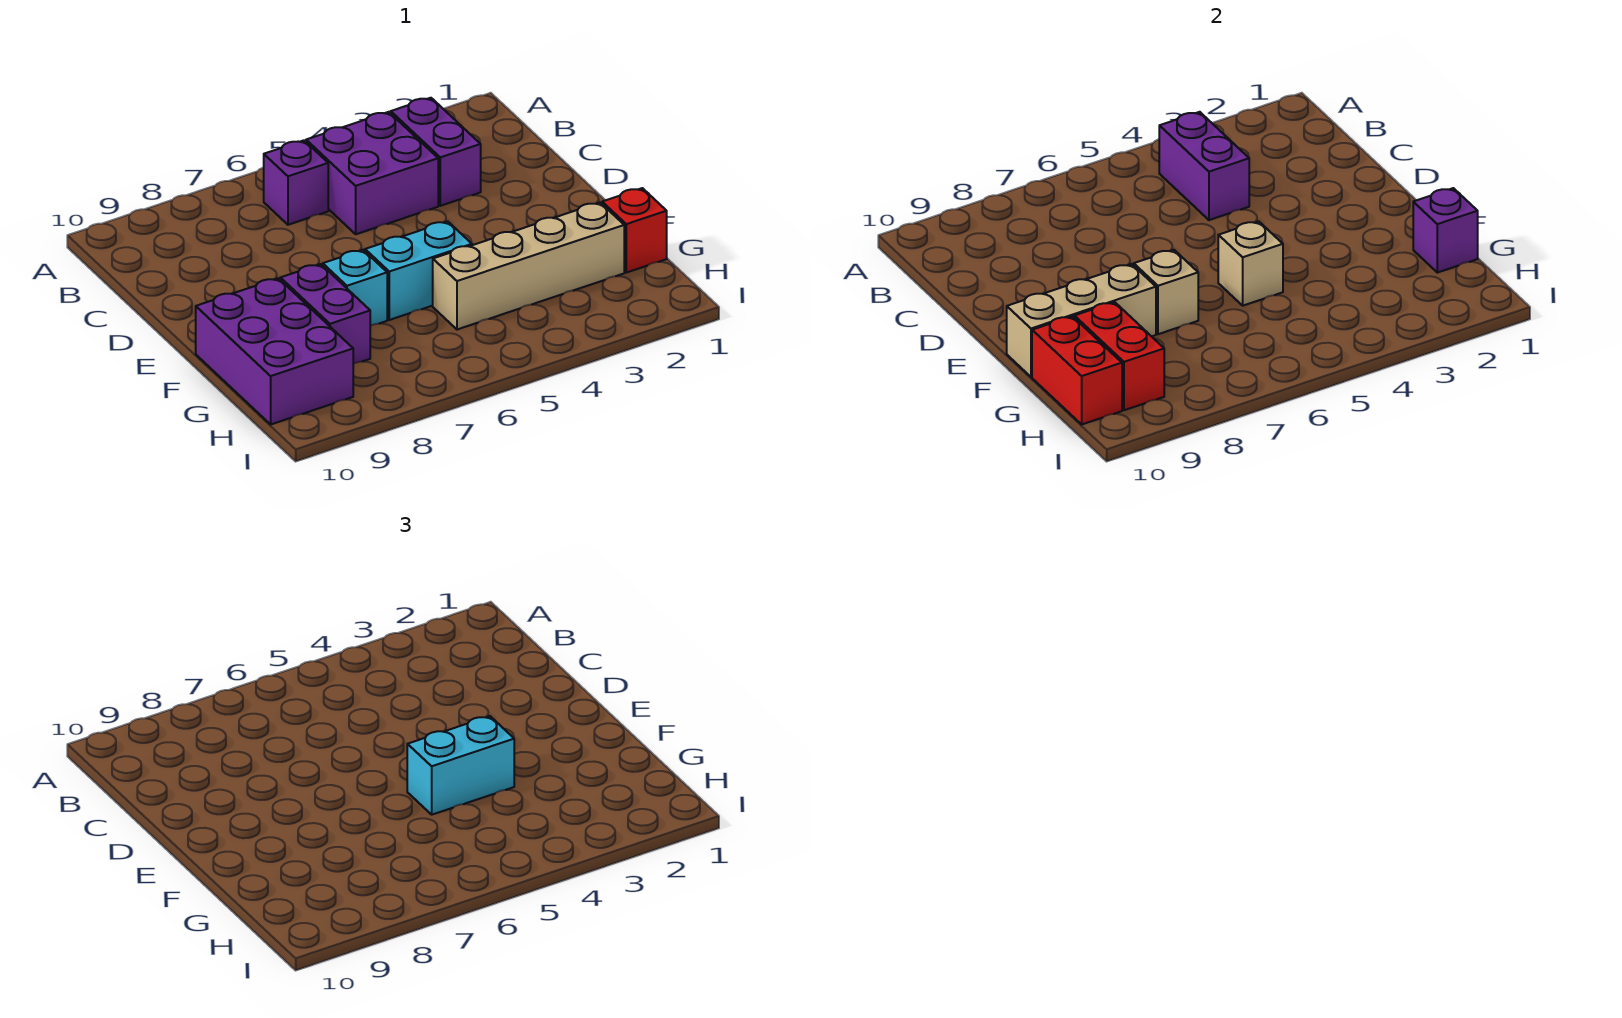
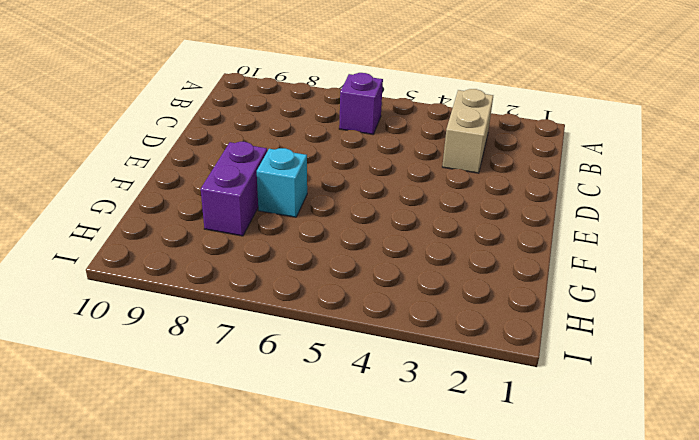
tan 1x2 brick [442,89,493,173] -> purple 1x2 brick [391,98,481,206]
none -> purple 2x2 brick [306,112,438,234]
none -> cyan 1x2 brick [365,221,472,320]
none -> purple 2x3 brick [196,278,353,424]

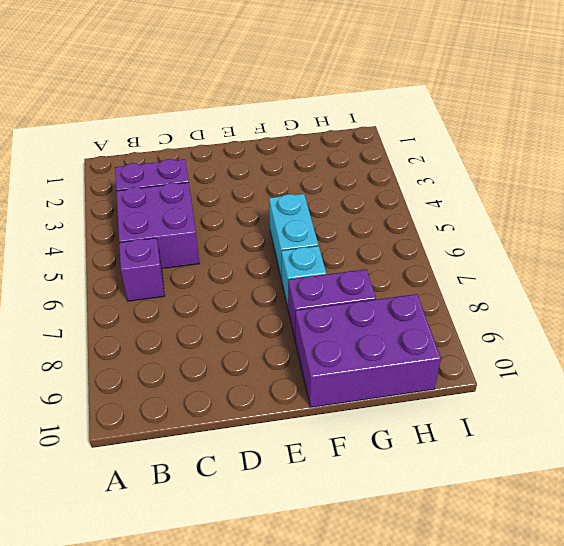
none -> red 1x1 brick [602,188,667,273]
none -> tan 1x4 brick [433,202,624,330]
none -> purple 1x2 brick [1159,112,1249,220]

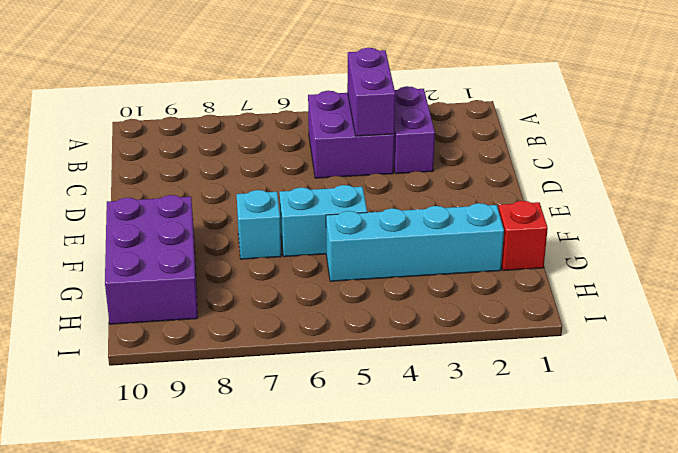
cyan 1x4 brick [326,203,504,281] -> tan 1x4 brick [433,202,624,330]
none -> purple 1x1 brick [264,140,328,225]
none -> purple 1x2 brick [280,264,370,364]
none -> tan 1x1 brick [1218,221,1283,306]

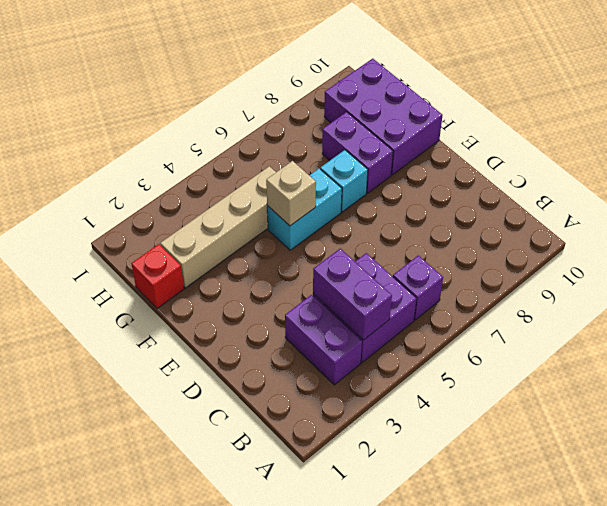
none -> tan 1x1 brick [1134,250,1198,334]
none -> tan 1x3 brick [1007,264,1156,377]
none -> purple 1x1 brick [1413,188,1478,273]

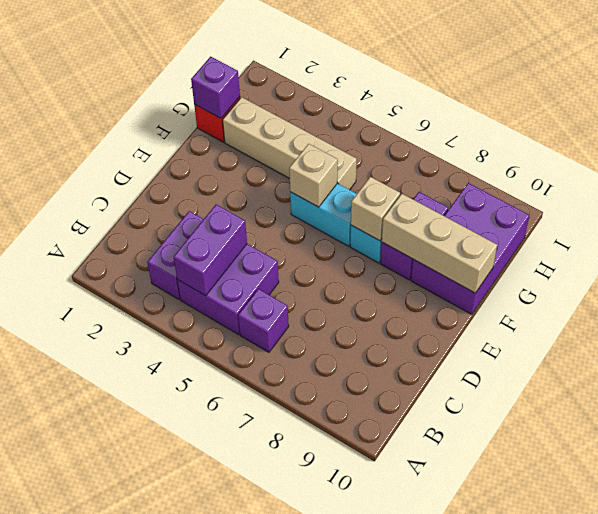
none -> red 1x2 brick [1074,302,1164,410]
none -> red 1x2 brick [1032,316,1122,424]
none -> cyan 1x2 brick [407,716,514,815]

